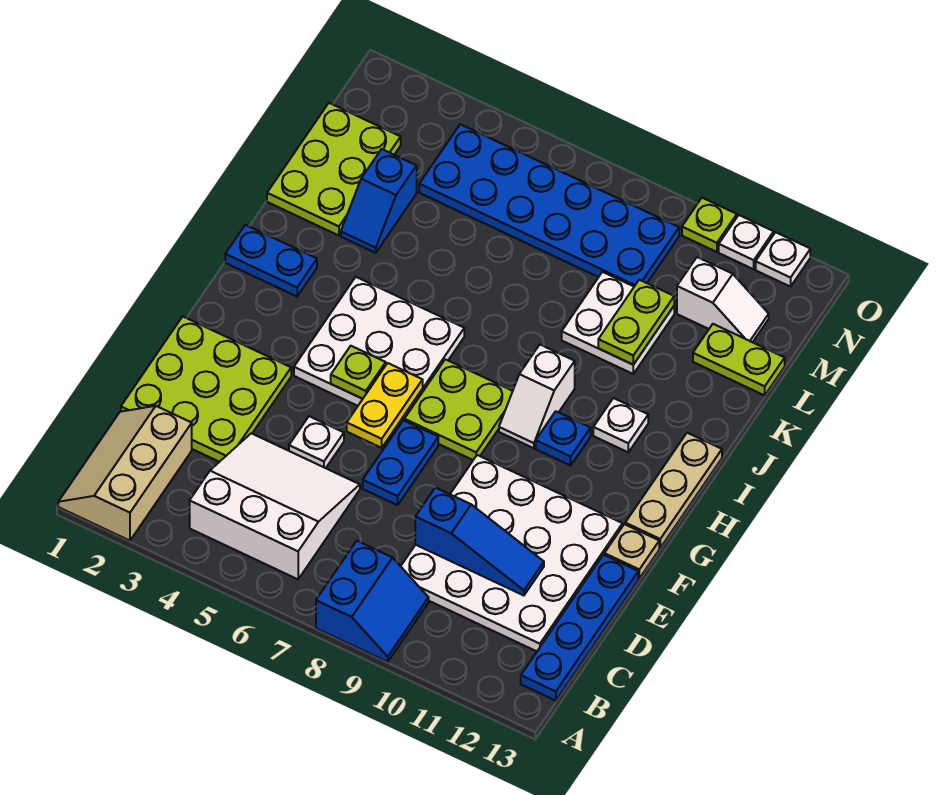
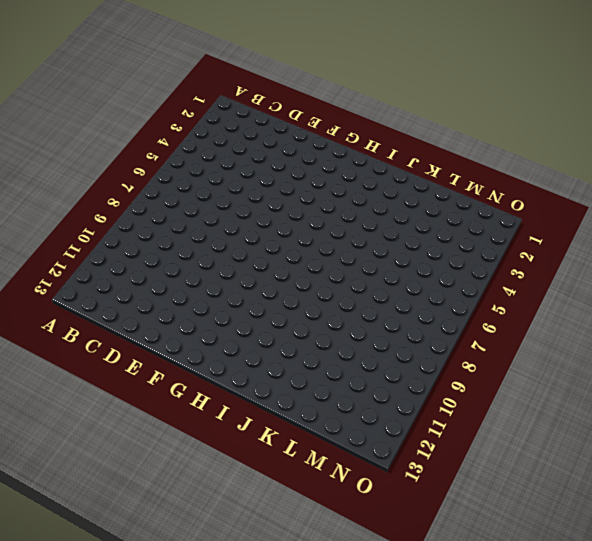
none -> tan 2x3 slope [58,406,192,541]
none -> blue 2x2 slope [316,541,429,662]
none -> white 3x3 slope [190,433,360,579]

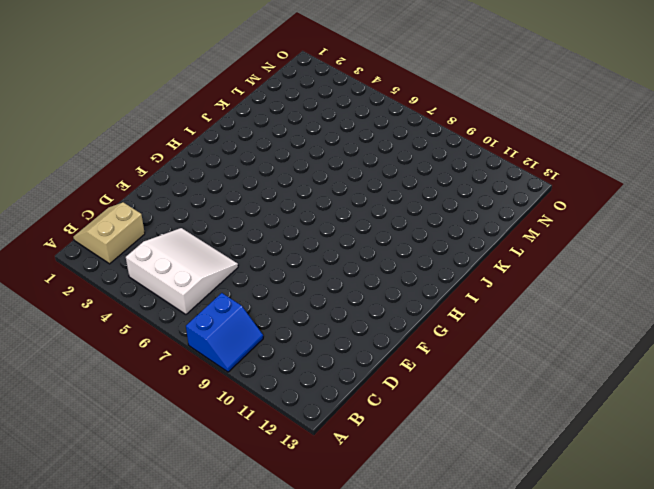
tan 2x2 slope [73,202,145,264] -> tan 2x3 slope [58,406,192,541]
none -> blue 1x4 plate [521,555,638,701]
none -> white 4x4 plate [401,455,622,651]
none -> lime 3x3 plate [121,317,291,462]

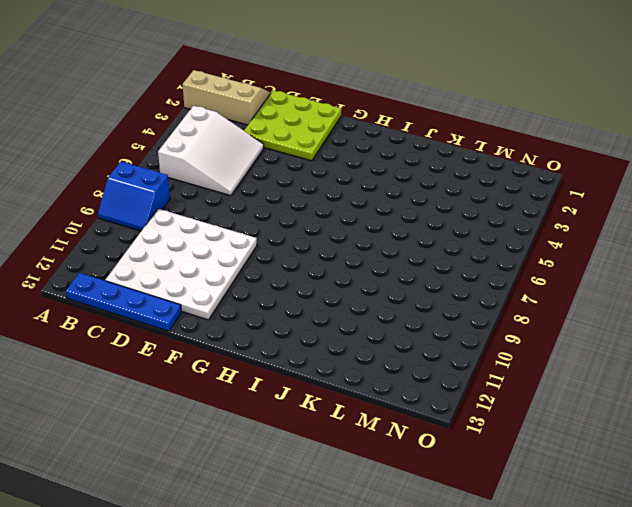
none -> white 1x1 plate [289,416,344,468]
none -> blue 1x2 plate [363,420,438,505]
none -> tan 1x1 plate [604,524,659,578]

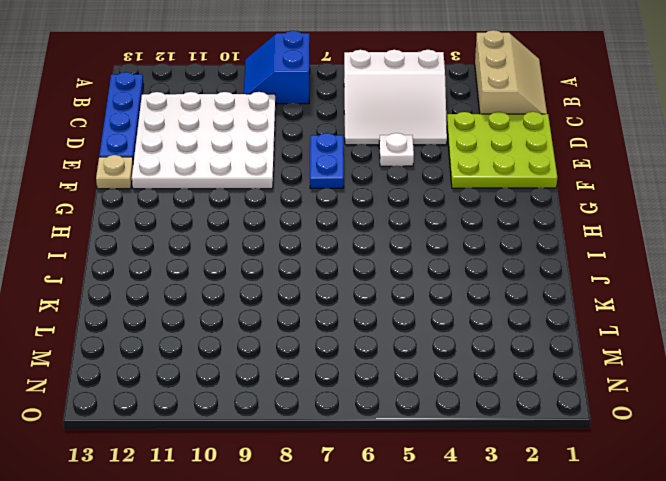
none -> white 3x3 plate [294,277,464,426]
none -> lime 2x2 plate [404,359,513,460]
none -> tan 1x3 plate [625,433,722,548]

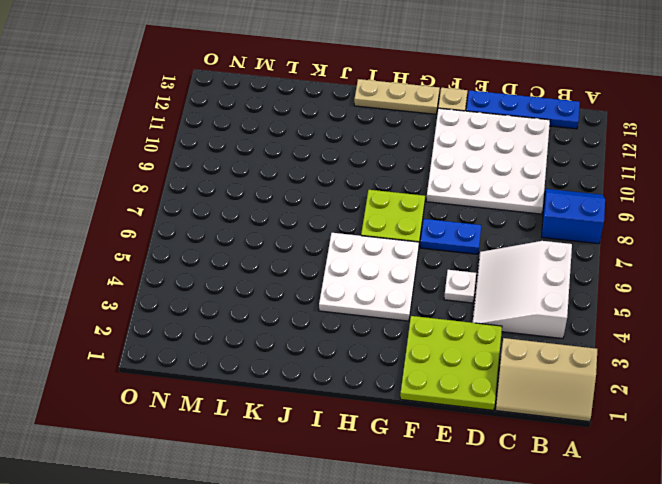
none -> white 1x2 slope [499,345,575,448]
none -> blue 1x1 plate [536,411,591,466]
none -> blue 1x2 plate [225,225,317,296]

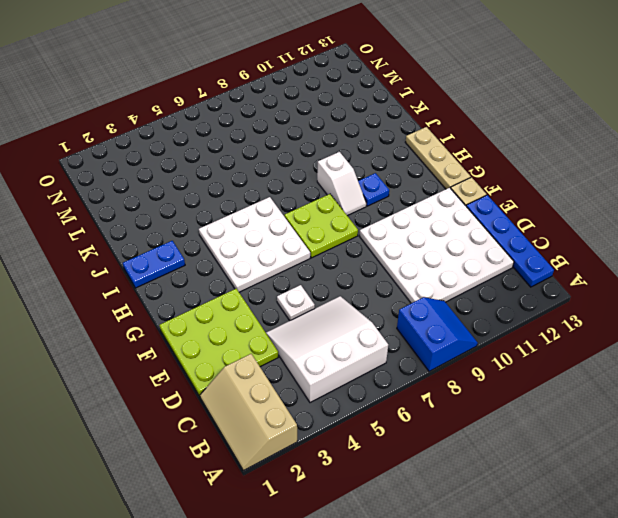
none -> blue 1x2 plate [363,420,438,505]
none -> white 1x1 plate [593,398,648,452]
none -> lime 2x3 plate [267,103,401,236]

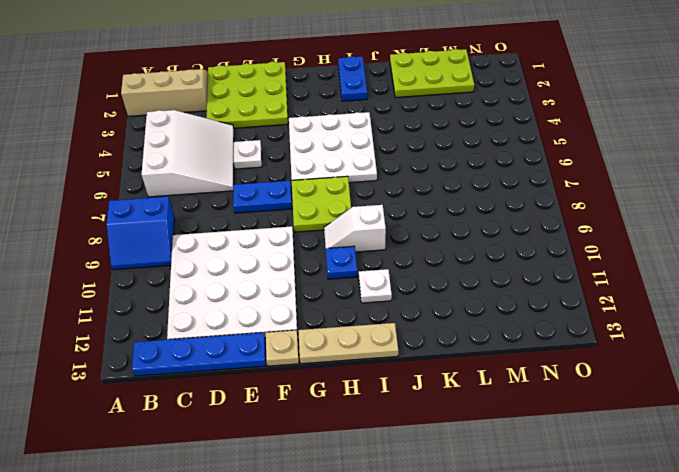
none -> blue 1x2 slope [341,149,417,253]
none -> white 2x2 plate [562,272,674,374]
none -> lime 1x2 plate [693,324,785,395]

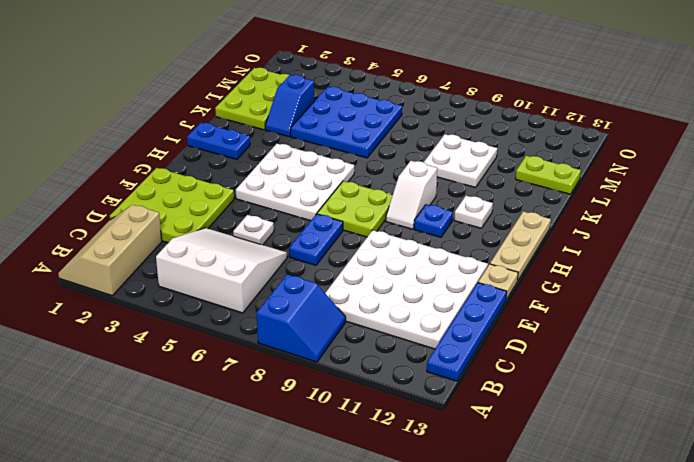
blue 3x3 plate [291,87,402,158] -> blue 2x6 plate [419,124,679,286]
none -> white 1x2 slope [677,257,769,342]
none -> lime 1x1 plate [682,198,737,252]
none -> white 1x1 plate [719,215,774,269]

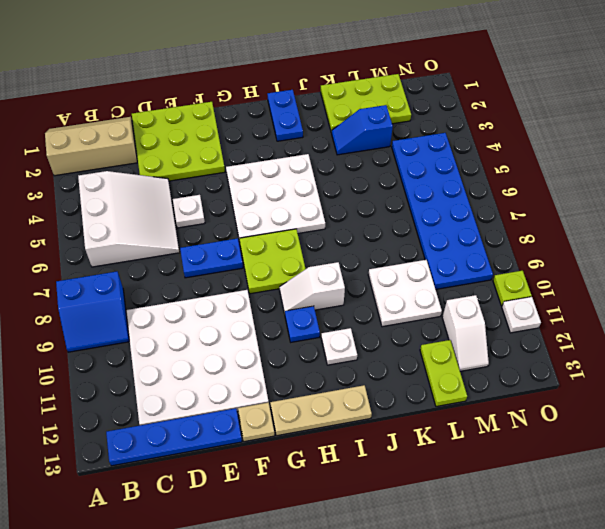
none -> white 1x1 plate [756,232,810,287]
none -> blue 1x3 slope [415,488,544,595]
none -> yellow 1x2 plate [347,363,423,448]

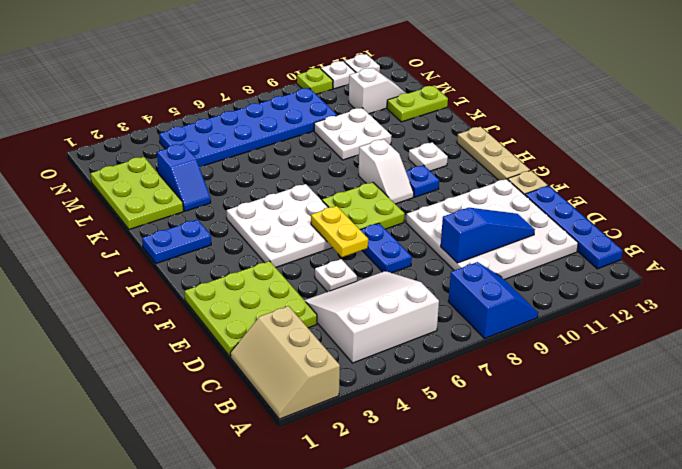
none -> lime 1x1 plate [331,346,386,399]
none -> lime 1x2 plate [598,280,674,365]

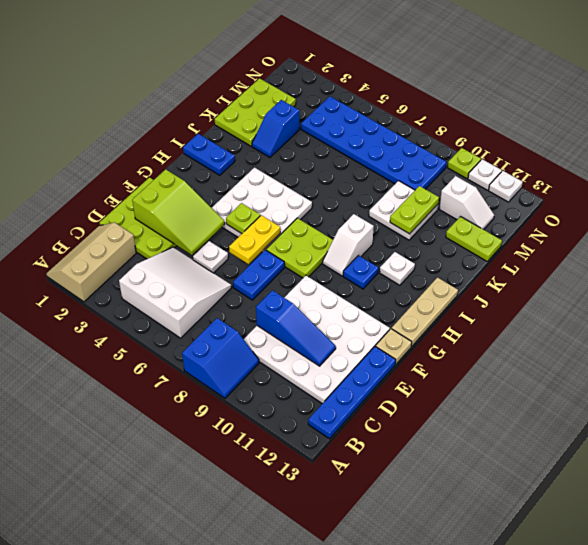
lime 2x3 slope [132,169,225,255] -> none

